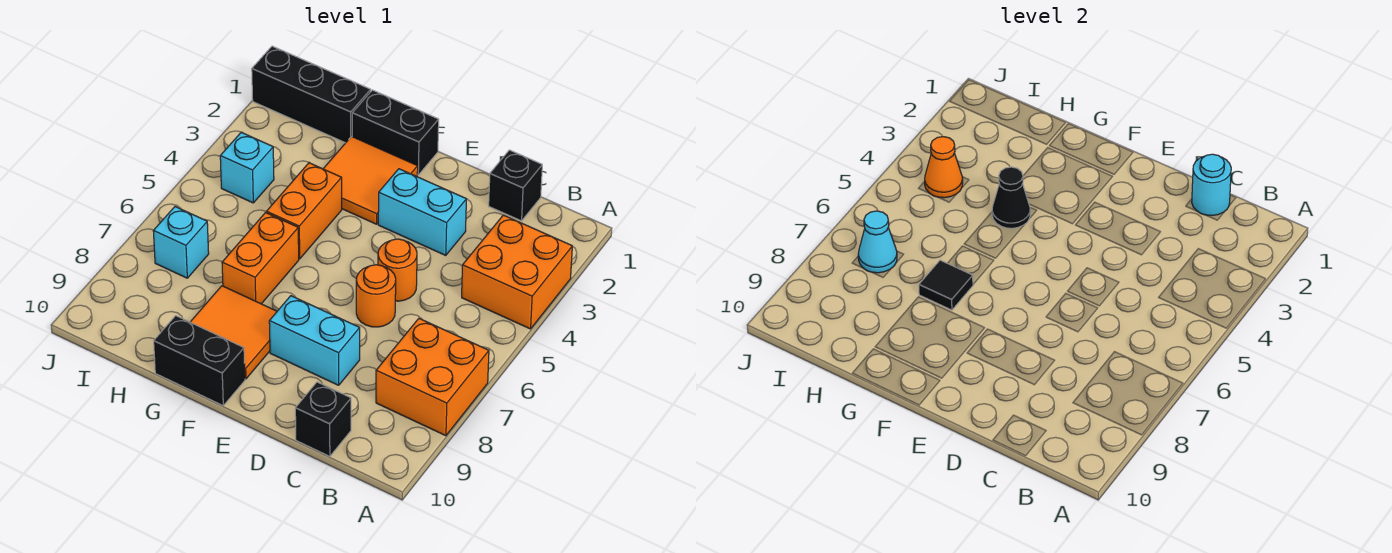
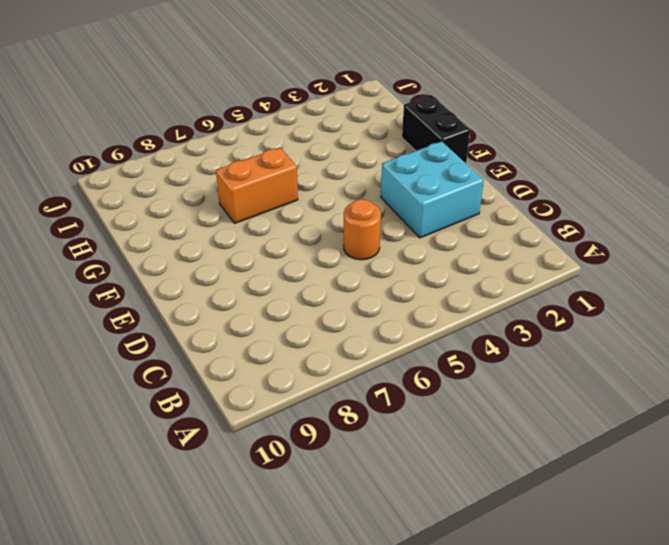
cyan 2x2 brick [381,141,484,238] -> cyan 1x2 brick [378,169,466,255]
none -> orange 2x2 brick [462,215,572,329]
none -> orange 2x2 brick [376,319,489,436]
none -> black 1x1 brick [489,150,542,221]

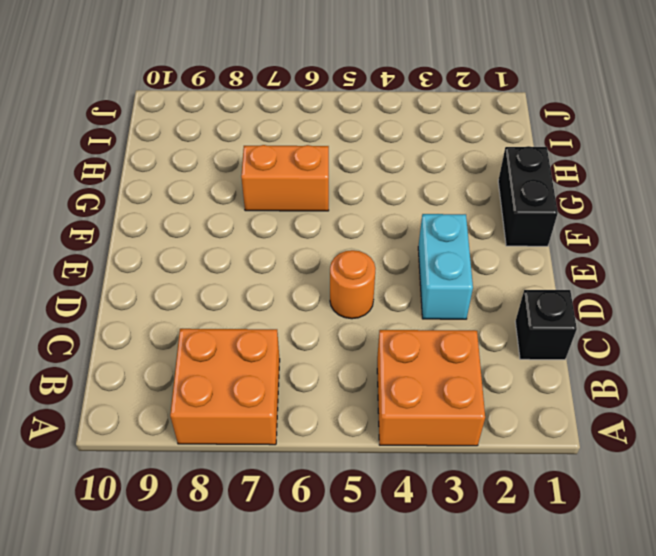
none -> black 1x1 brick [295,382,351,456]
none -> orange 1x1 round brick [356,265,396,327]
none -> cyan 1x2 brick [269,296,360,385]

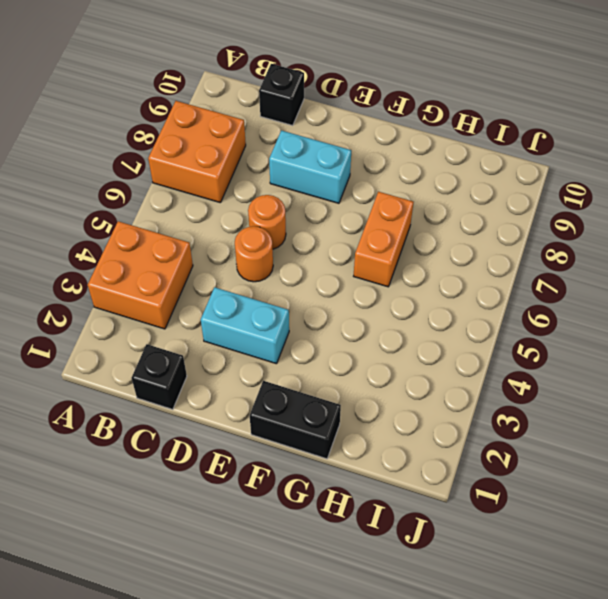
none -> orange 2x2 tile [323,137,418,224]
none -> orange 2x2 tile [191,286,277,379]
none -> black 1x2 brick [154,316,245,406]

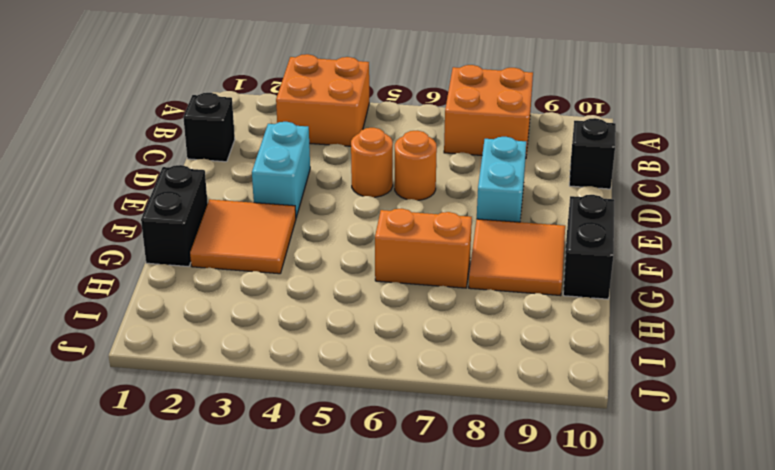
none -> orange 1x2 brick [267,163,342,259]
none -> black 1x3 brick [252,46,371,143]
none -> cyan 1x1 brick [220,132,274,203]

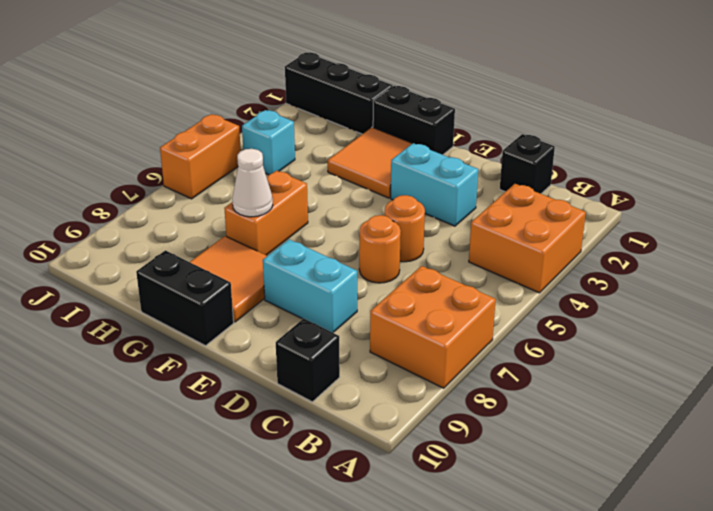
white 1x1 cone [232,149,273,217] -> black 1x1 tile [919,260,973,310]
orange 1x2 brick [160,114,241,199] -> orange 1x2 brick moved to [267,163,342,259]
none -> cyan 1x1 brick [153,207,209,278]
none -> cyan 1x1 round brick [1192,154,1231,215]
none -> black 1x1 cone [992,167,1030,228]

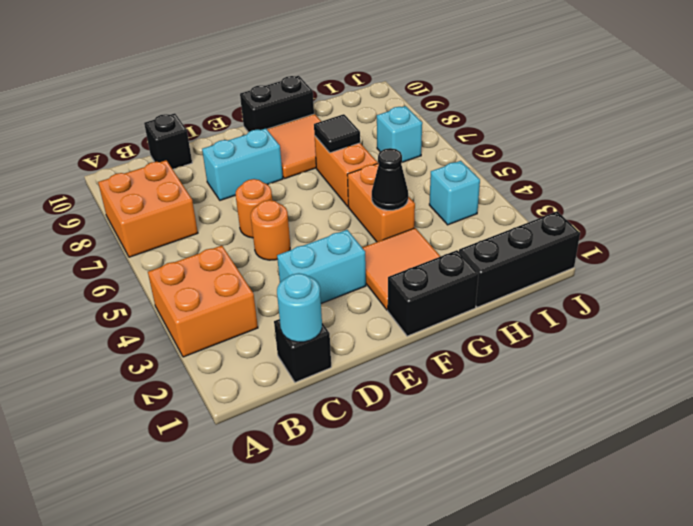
none -> orange 1x1 cone [925,137,963,198]
none -> cyan 1x1 cone [858,211,897,273]

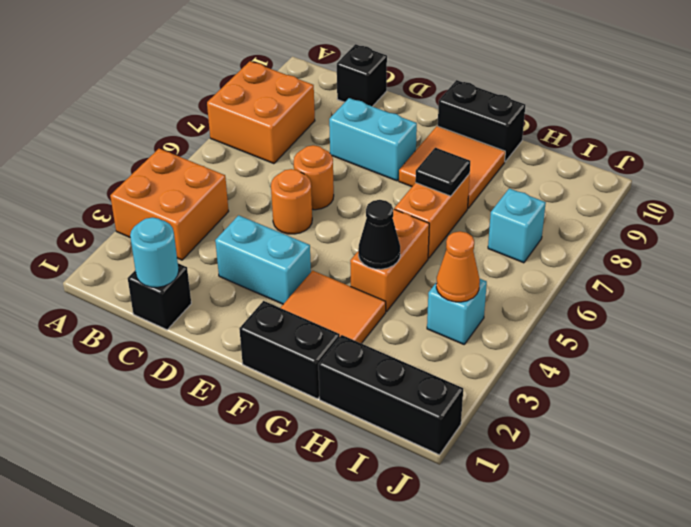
none -> cyan 1x1 cone [858,211,897,273]

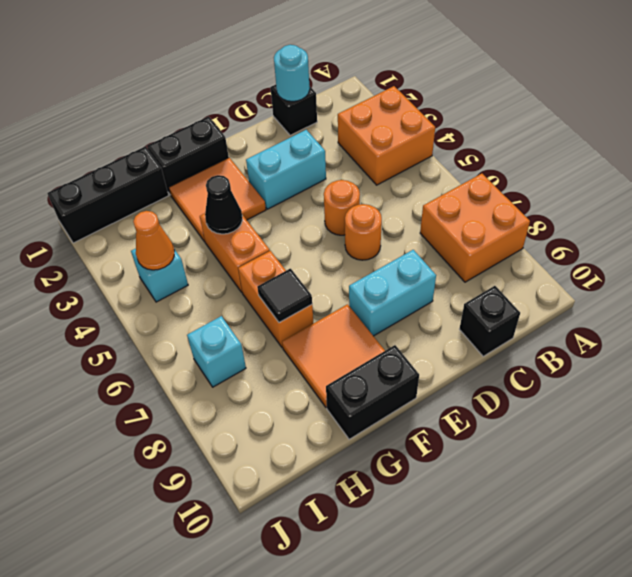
none -> cyan 1x1 cone [858,211,897,273]

